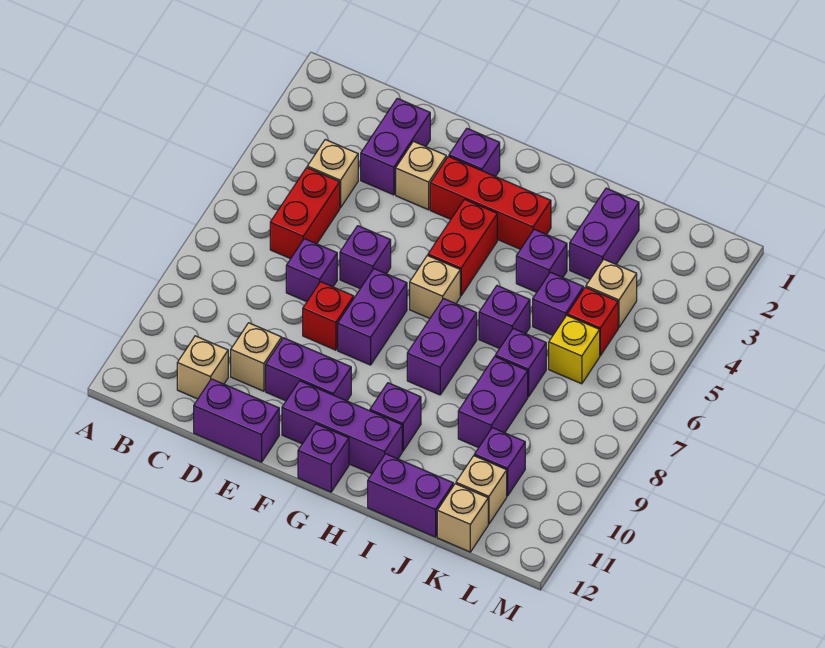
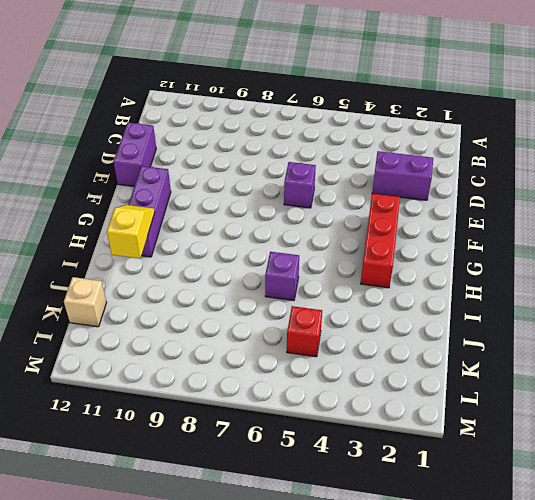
yellow 1x2 slope [107,205,155,259] -> none
none -> tan 1x1 brick [307,140,358,208]
none -> red 1x2 brick [270,168,340,259]
none -> tan 1x1 brick [177,336,228,399]
none -> purple 1x1 brick [286,239,337,302]

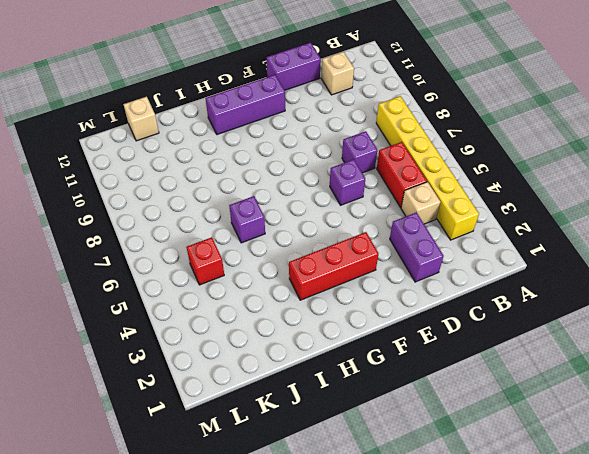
yellow 1x6 brick [376,96,479,240] -> none
none -> tan 1x1 brick [231,323,282,391]
none -> tan 1x1 brick [396,141,446,210]
none -> red 1x1 brick [303,282,354,350]
none -> purple 1x2 brick [266,338,351,401]

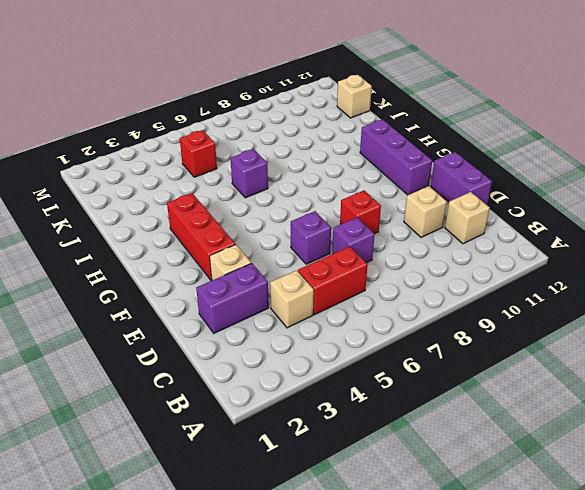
none -> purple 1x2 brick [266,338,351,401]
none -> purple 1x1 brick [449,129,500,177]
none -> purple 1x2 brick [338,269,407,365]
none -> red 1x2 brick [428,199,497,296]

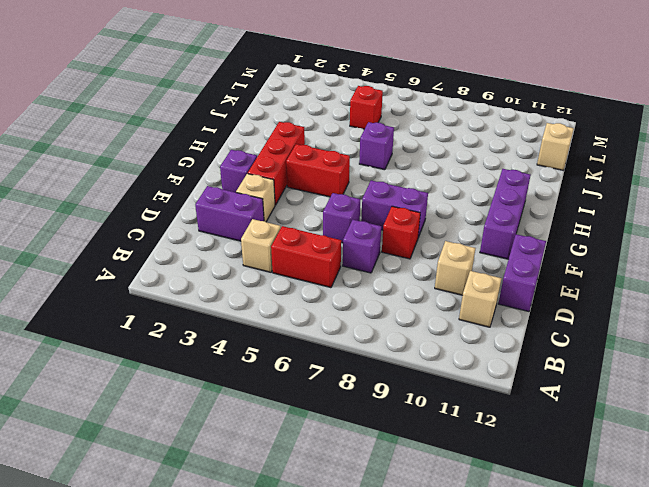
none -> purple 1x2 brick [266,338,351,401]
none -> tan 1x1 brick [410,255,460,318]
none -> purple 1x1 brick [298,424,349,492]
none -> purple 1x2 brick [407,299,477,395]

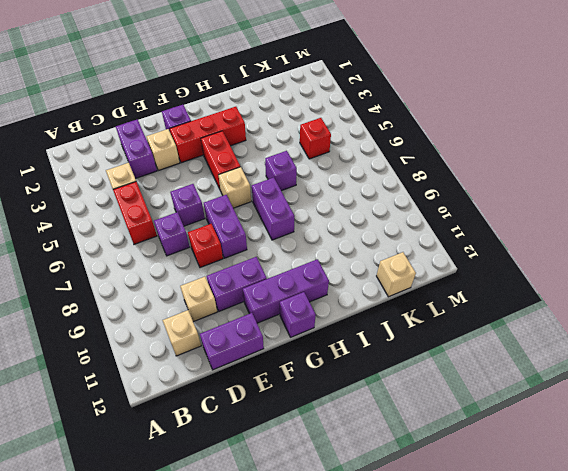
none -> purple 1x1 brick [370,383,421,451]
none -> purple 1x1 brick [516,229,567,292]
none -> purple 1x2 brick [368,454,453,537]
none -> purple 1x2 brick [570,188,639,279]

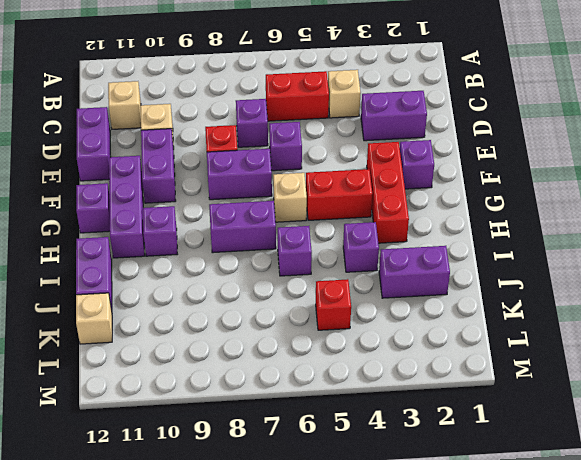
none -> tan 1x1 brick [396,141,446,210]
none -> purple 1x1 brick [533,272,583,335]
none -> purple 1x1 brick [495,329,546,397]
none -> purple 1x2 brick [458,357,528,448]

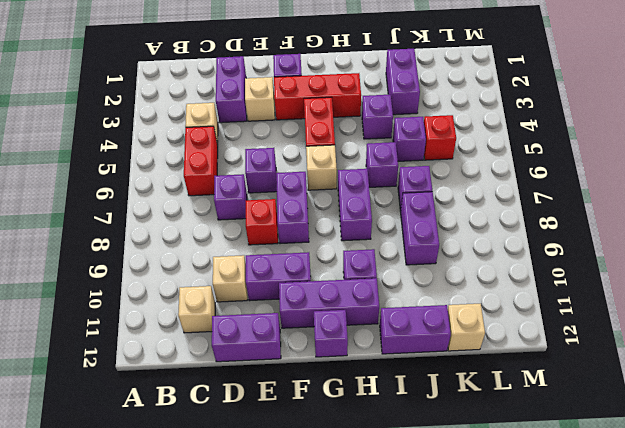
none -> tan 1x1 brick [586,259,637,328]
none -> yellow 1x1 brick [549,315,600,384]
none -> purple 1x1 brick [474,428,525,496]
none -> tan 1x1 brick [456,456,507,524]

